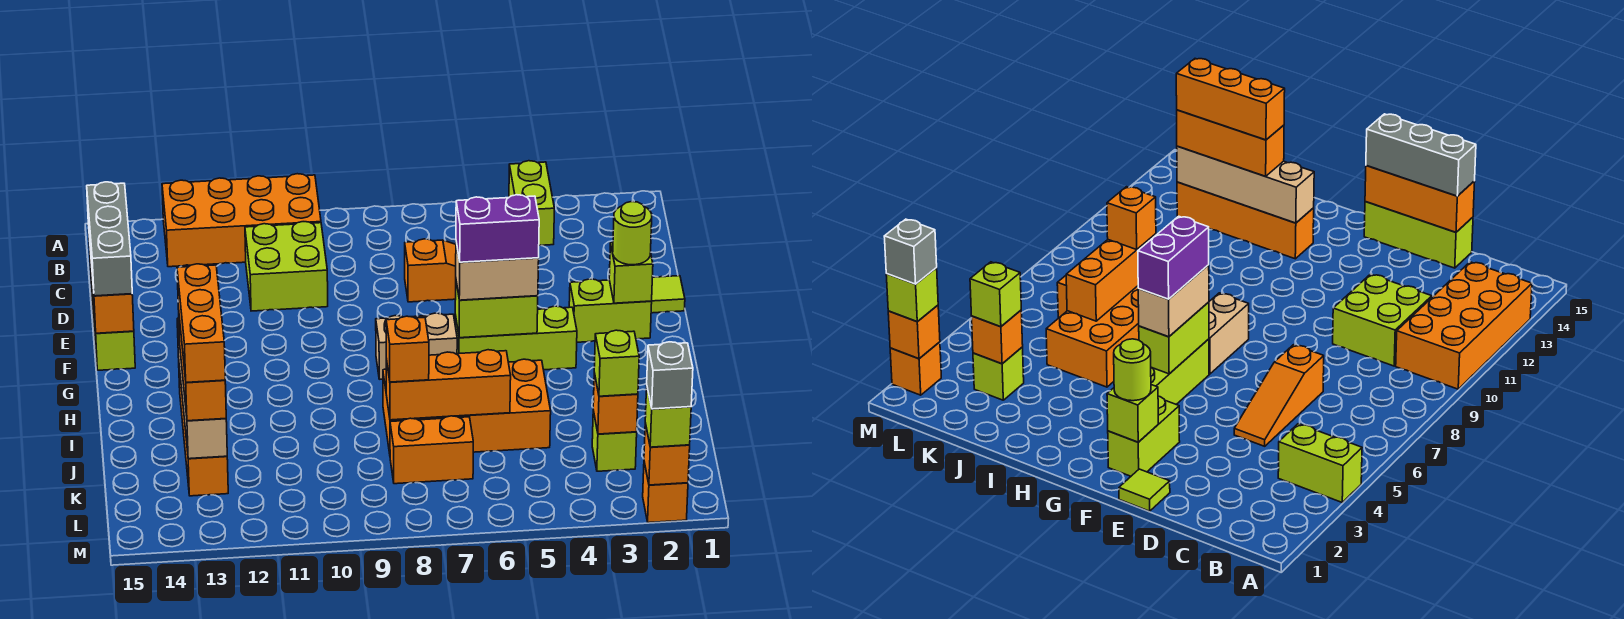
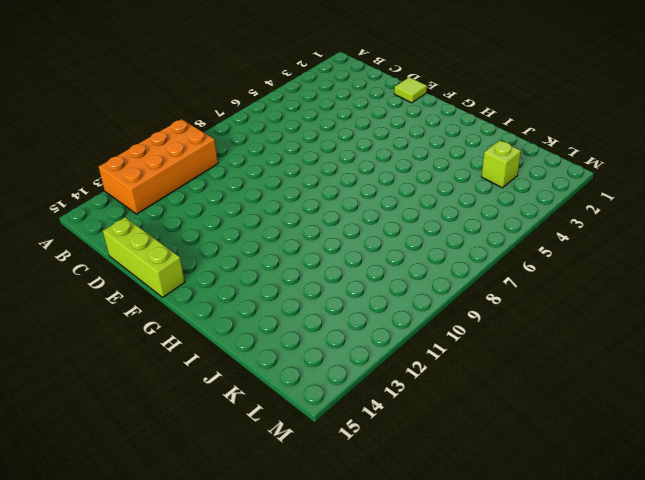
none -> lime 1x2 brick [509,161,554,245]
none -> lime 2x2 brick [245,222,328,311]
none -> orange 1x3 slope [405,239,456,302]
none -> lime 1x2 brick [569,279,652,342]

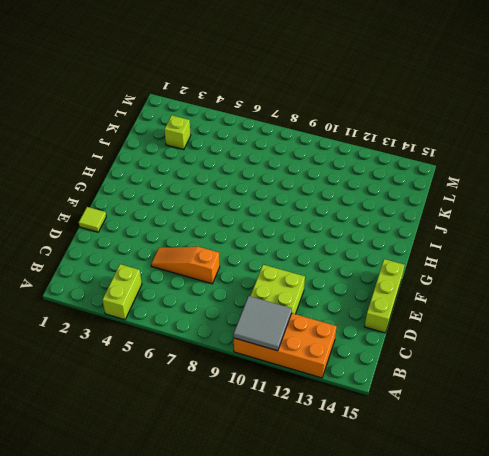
grey 2x2 tile [234,296,292,351] -> none
none -> lime 1x2 brick [569,279,652,342]
none -> lime 1x3 brick [455,306,577,370]
none -> tan 1x2 brick [376,313,457,379]
none -> orange 1x4 brick [179,367,228,496]

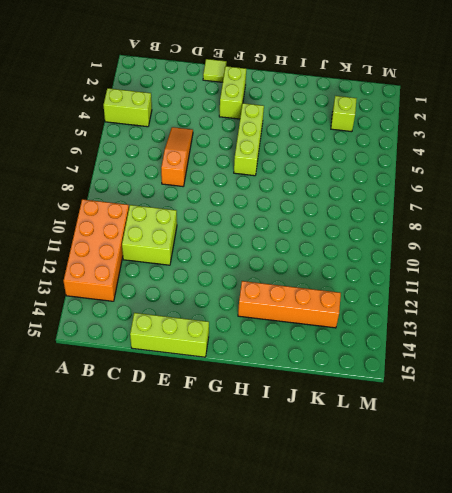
none -> tan 1x2 brick [376,313,457,379]
none -> orange 2x4 brick [383,359,551,454]
none -> orange 1x2 brick [390,416,473,484]
none -> orange 1x1 brick [643,462,688,523]

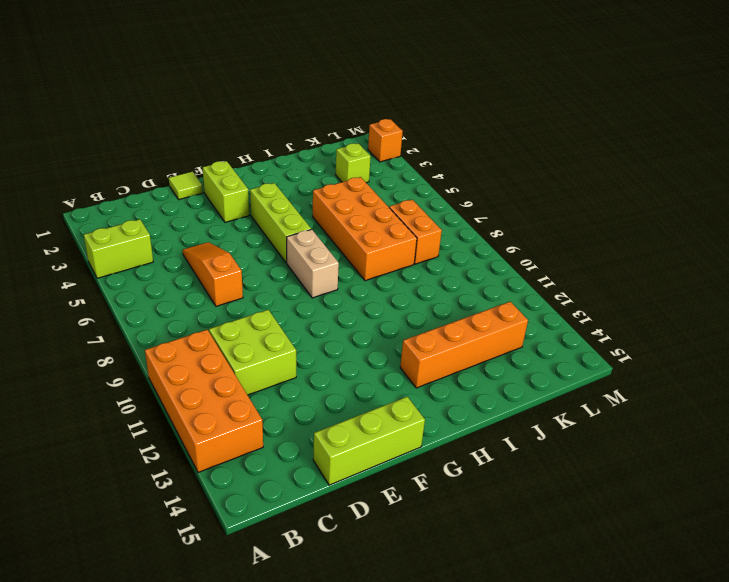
none -> orange 1x3 brick [88,225,134,333]
none -> lime 1x1 brick [609,243,653,303]
none -> lime 1x2 brick [455,282,538,338]
none -> tan 1x4 brick [177,318,227,459]

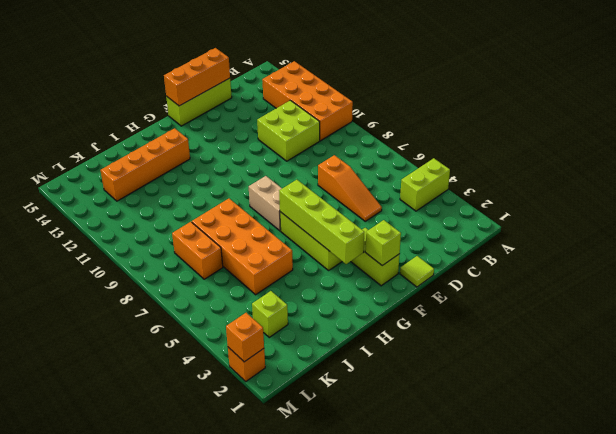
lime 1x4 brick [279,180,364,264] -> lime 1x2 brick [455,282,538,338]
none -> tan 1x4 brick [177,318,227,459]
none -> orange 1x3 brick [386,350,511,420]
none -> orange 1x1 brick [593,373,638,434]
none -> grey 1x3 brick [87,182,132,296]

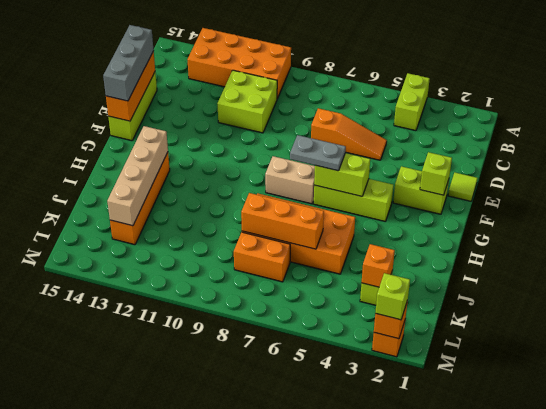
grey 1x2 plate [290,135,346,171] -> tan 1x2 brick [456,242,539,300]
none -> lime 1x1 round brick [613,202,652,265]
none -> orange 1x3 brick [178,307,226,421]
none -> orange 1x1 brick [386,316,429,382]
none -> lime 1x1 brick [594,330,639,396]

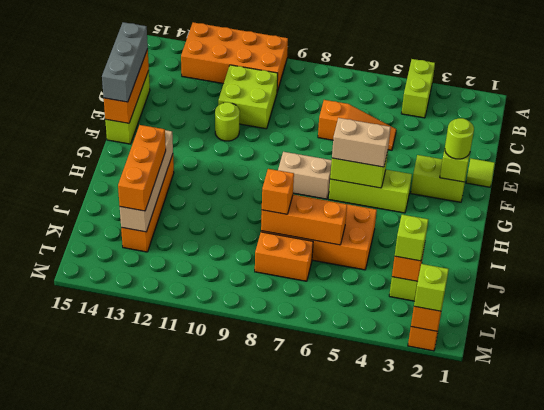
lime 1x1 round brick [215,102,240,141] -> none
none -> purple 1x2 brick [456,195,539,262]
none -> orange 1x3 brick [177,264,225,382]
none -> grey 1x1 brick [647,342,693,409]

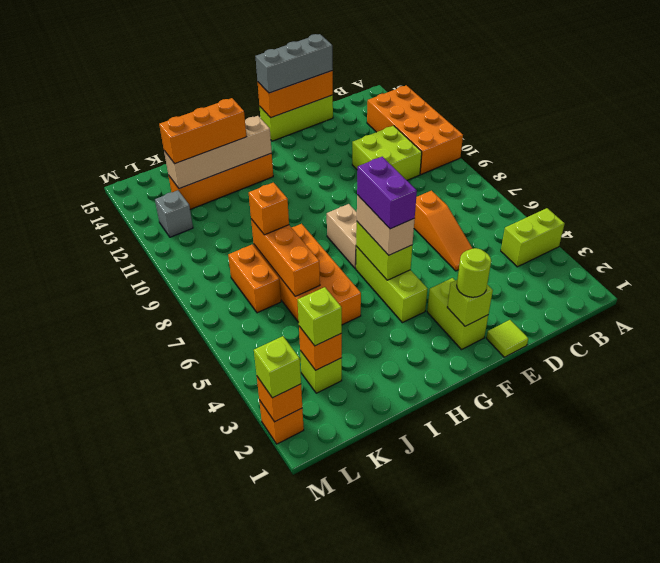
grey 1x1 brick [155,190,193,237] -> grey 1x1 brick moved to [647,342,693,409]
none -> orange 1x3 brick [177,264,225,382]

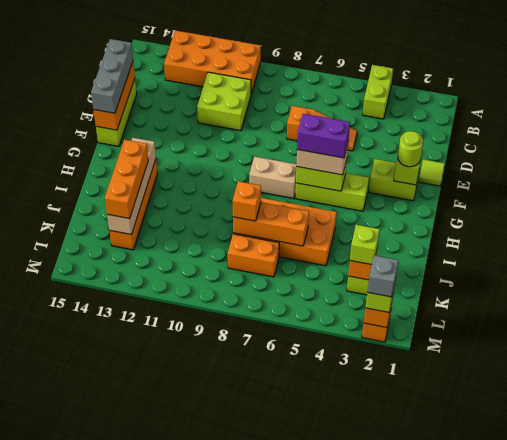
none -> orange 1x3 brick [177,264,225,382]

